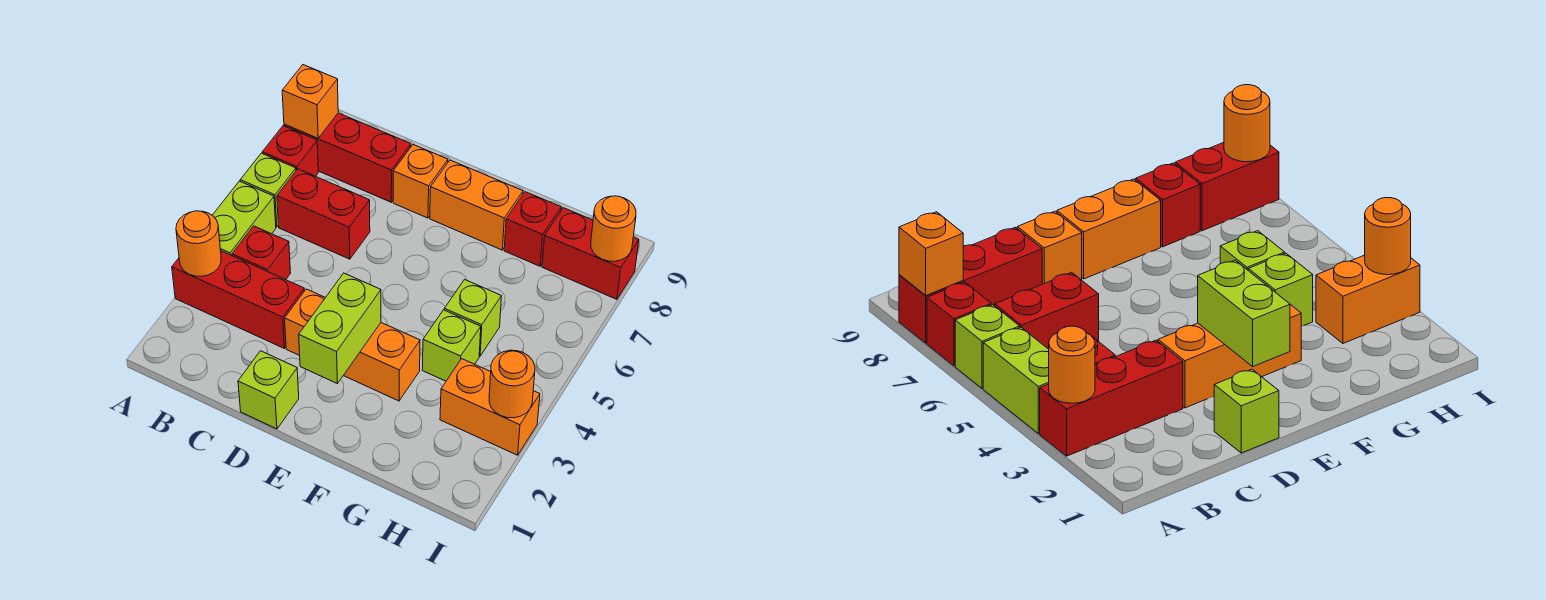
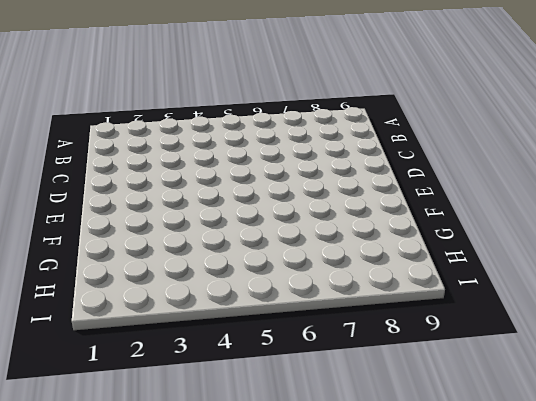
none -> red 1x3 brick [172,251,304,348]
none -> lime 1x2 brick [212,181,276,255]
none -> lime 1x1 brick [240,153,296,227]

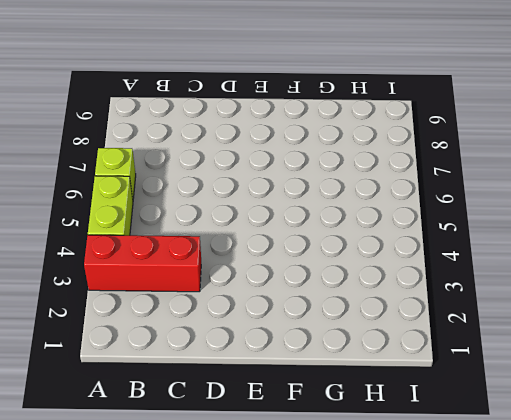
none -> red 1x1 brick [262,126,318,176]
none -> red 1x3 brick [284,113,411,202]
none -> red 1x1 brick [232,226,291,280]

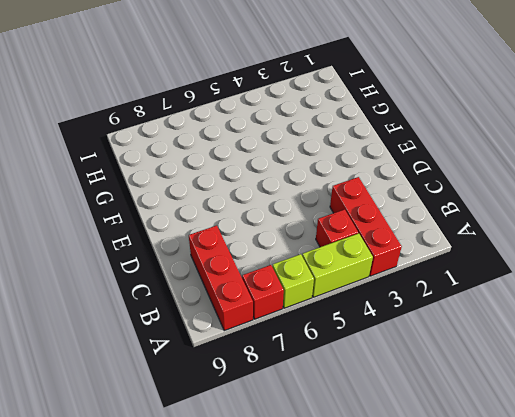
none -> red 1x2 brick [277,169,370,259]
none -> lime 1x1 brick [238,351,299,429]
none -> orange 1x3 brick [285,289,420,401]

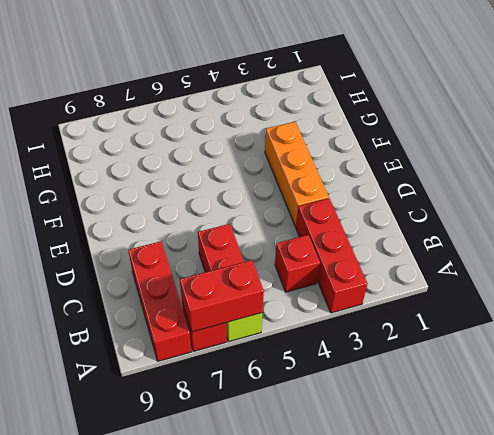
red 1x2 brick [180,260,264,332] -> red 1x2 brick turned to [542,208,639,299]
none -> lime 1x2 brick [212,181,276,255]
none -> lime 1x1 brick [238,351,299,429]
none -> orange 1x1 brick [393,145,448,218]

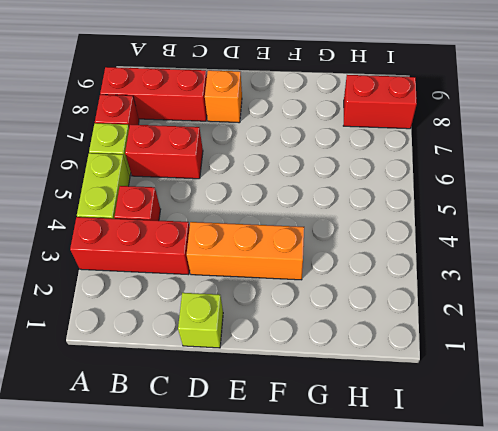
none -> orange 1x2 brick [430,160,523,250]
none -> lime 1x1 brick [422,310,481,381]
none -> lime 1x1 brick [444,280,501,356]

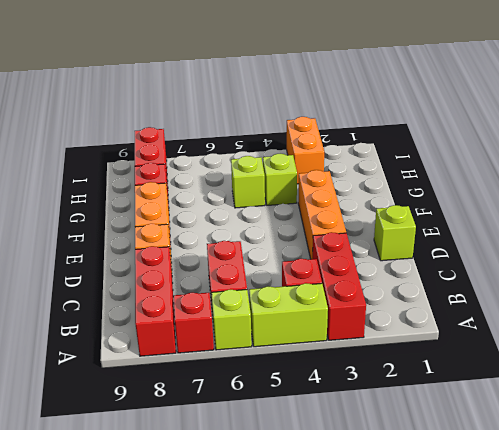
none -> orange 1x1 round brick [176,211,221,276]
none -> orange 1x1 brick [282,65,338,138]
none -> lime 1x2 brick [299,273,381,384]

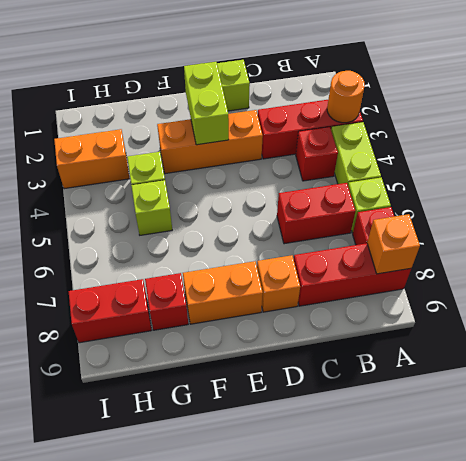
none -> orange 1x1 round brick [489,350,535,418]
none -> orange 1x1 round brick [591,196,636,261]

